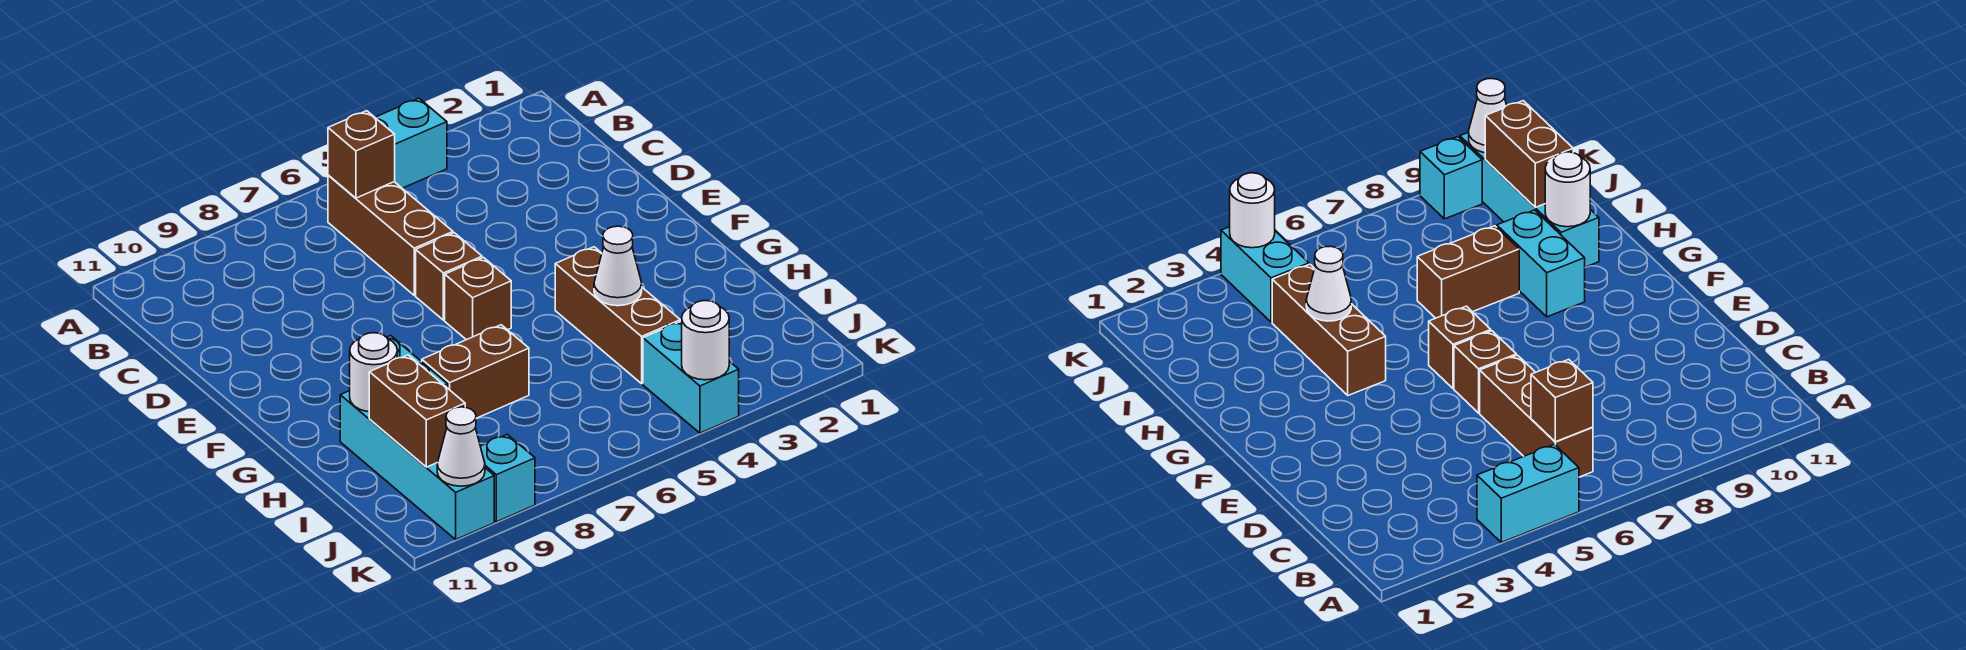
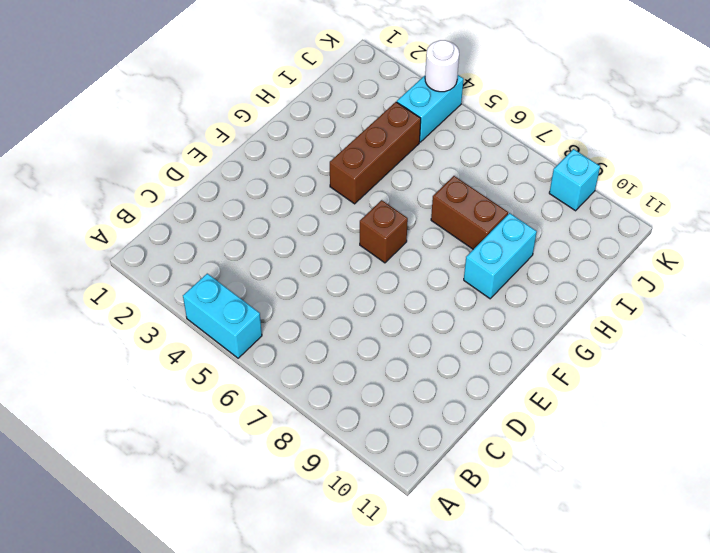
none -> brown 1x3 brick [328,175,453,295]
none -> brown 1x1 brick [416,233,482,320]
none -> cyan 1x4 brick [340,391,494,539]

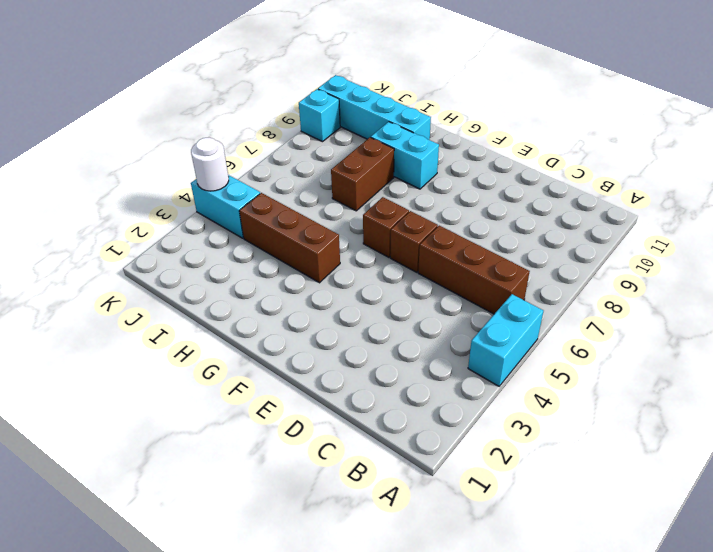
none -> brown 1x1 brick [328,111,395,198]
none -> white 1x1 cone [594,226,642,306]
none -> white 1x1 round brick [350,333,397,412]

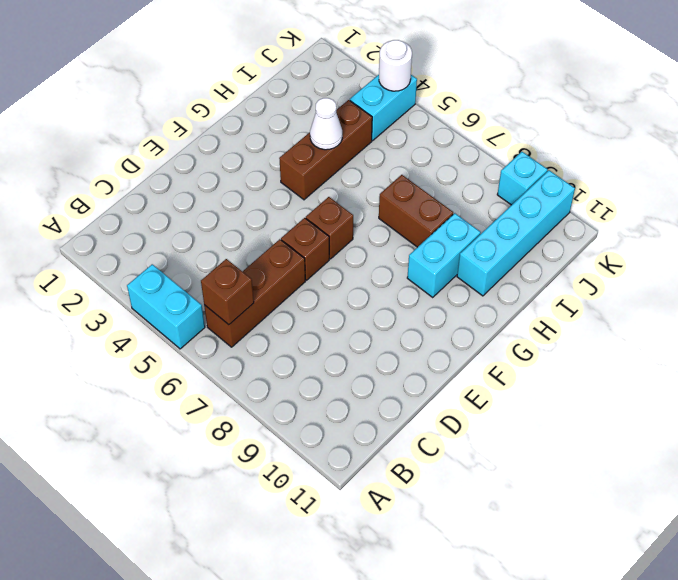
none -> white 1x1 round brick [350,333,397,412]
none -> brown 1x2 brick [369,355,465,467]
none -> white 1x1 cone [437,407,485,486]

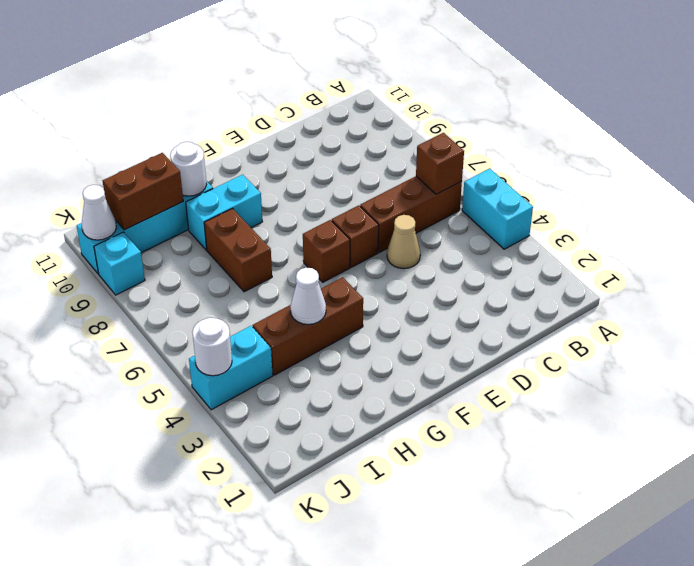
tan 1x1 cone [387,215,420,269] -> none

